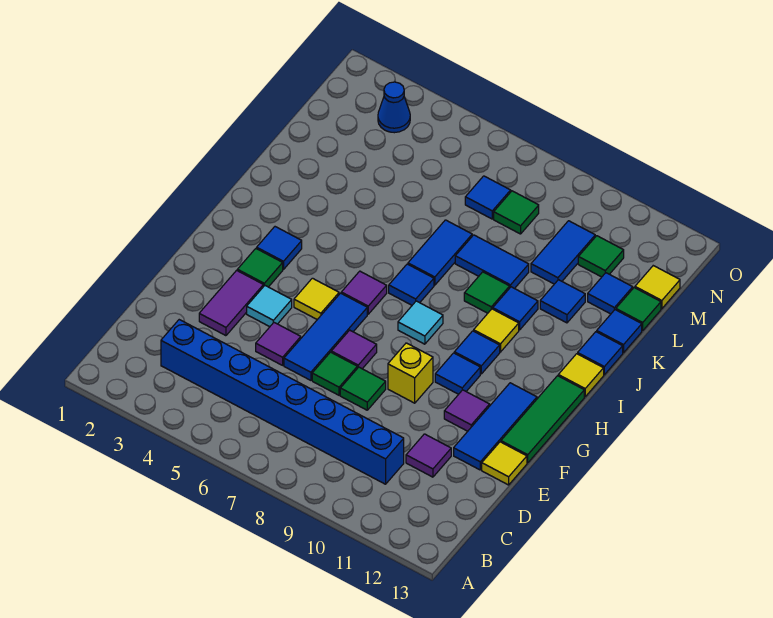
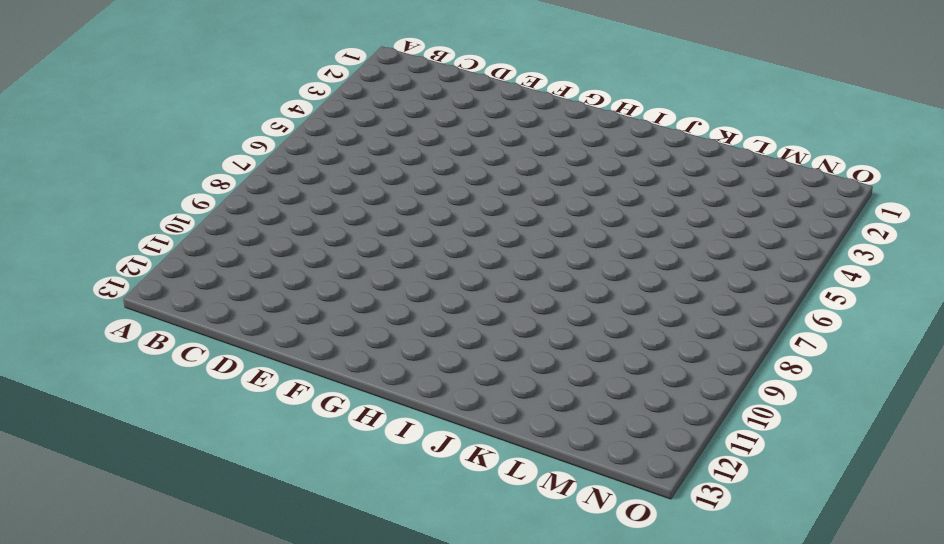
none -> blue 1x8 brick [161,320,404,484]
none -> purple 1x1 tile [406,434,451,477]
none -> purple 1x2 tile [199,270,263,336]
none -> purple 1x1 tile [256,323,301,365]

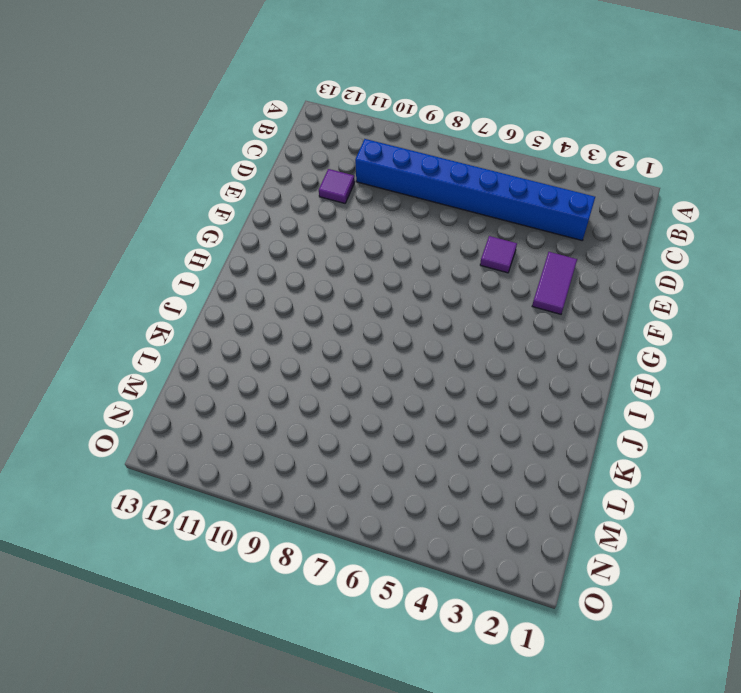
none -> blue 1x3 tile [284,293,367,380]
none -> green 1x1 tile [312,352,357,395]
none -> green 1x1 tile [340,367,386,410]
none -> blue 1x3 tile [454,383,537,470]

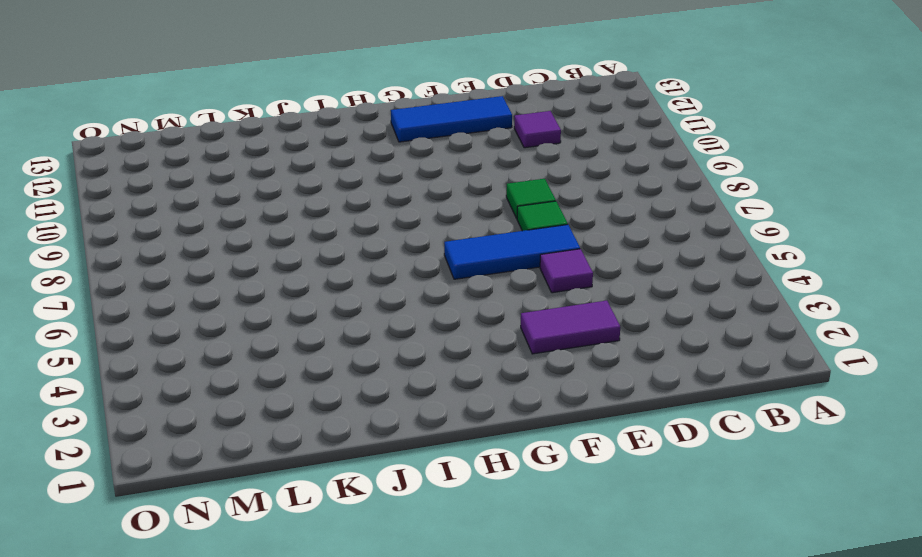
none -> blue 1x8 brick [161,320,404,484]
none -> yellow 1x1 tile [482,442,527,485]
none -> cyan 1x1 tile [247,286,292,327]
none -> purple 1x1 tile [331,330,377,369]

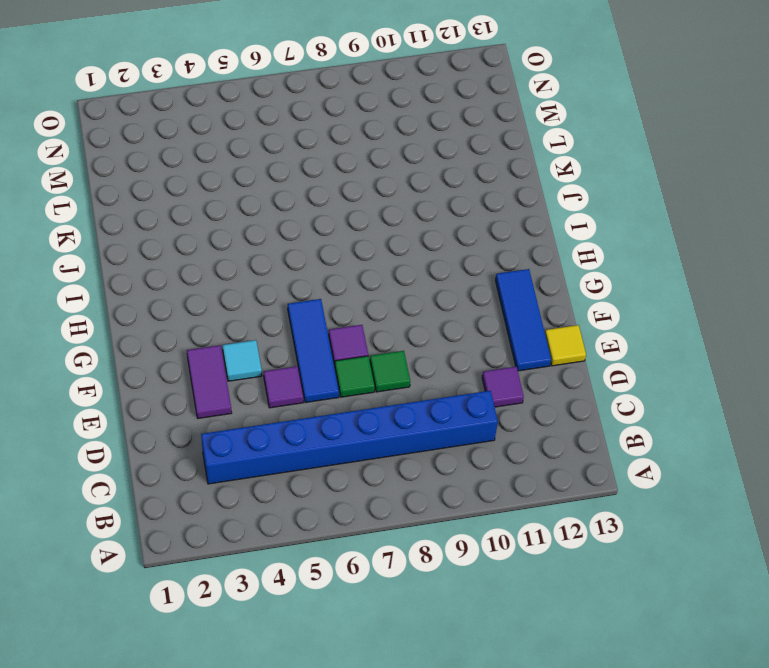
none -> yellow 1x1 brick [388,343,433,403]
none -> purple 1x1 tile [444,390,490,431]
none -> green 1x3 tile [501,376,584,463]
none -> green 1x1 tile [237,249,283,287]

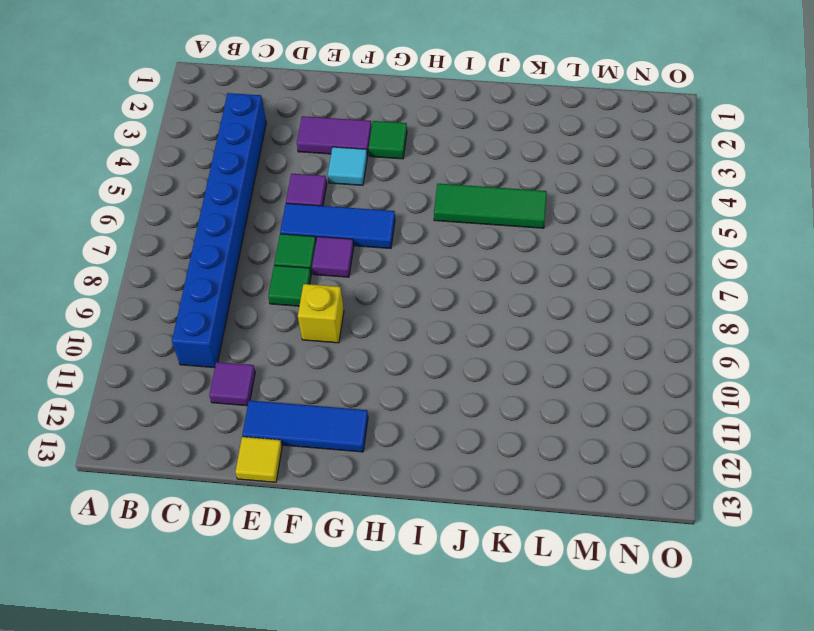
green 1x3 tile [434,184,547,228] -> green 1x3 tile moved to [501,376,584,463]
none -> purple 1x1 tile [444,390,490,431]
none -> yellow 1x1 tile [294,278,339,320]
none -> blue 1x1 tile [435,353,480,394]
none -> blue 1x1 tile [257,227,302,270]

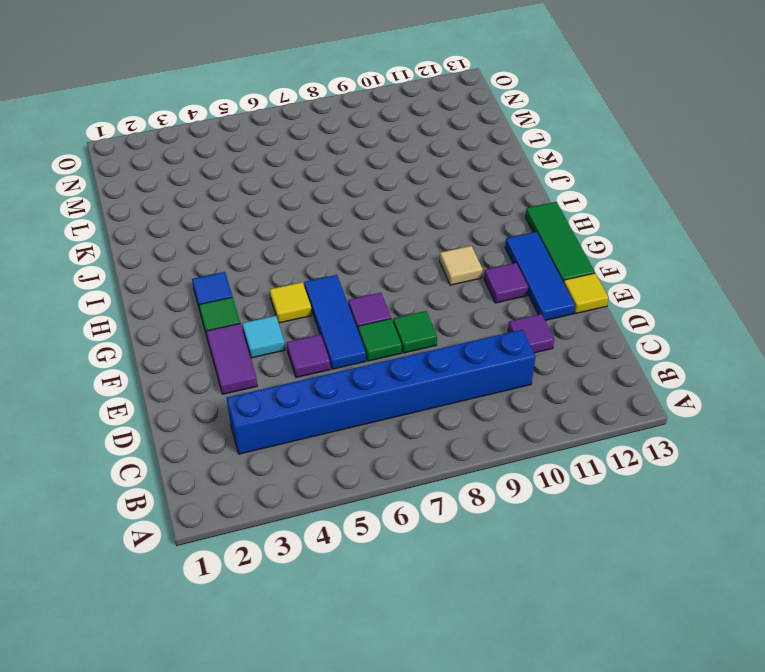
tan 1x1 tile [440,246,483,285] -> blue 1x1 tile [435,353,480,394]
none -> yellow 1x1 brick [388,343,433,403]
none -> purple 1x1 tile [341,271,387,314]
none -> cyan 1x1 tile [398,301,443,344]
none -> blue 1x1 tile [454,331,500,374]

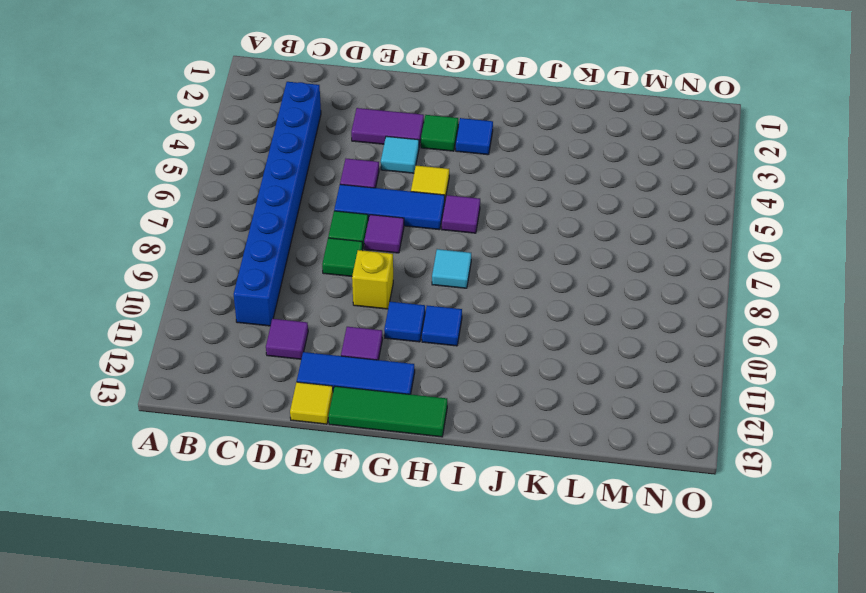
none -> blue 1x1 tile [389,264,434,305]
none -> yellow 1x1 tile [474,309,519,352]
none -> yellow 1x1 tile [558,354,604,397]
none -> blue 1x2 tile [408,220,472,285]

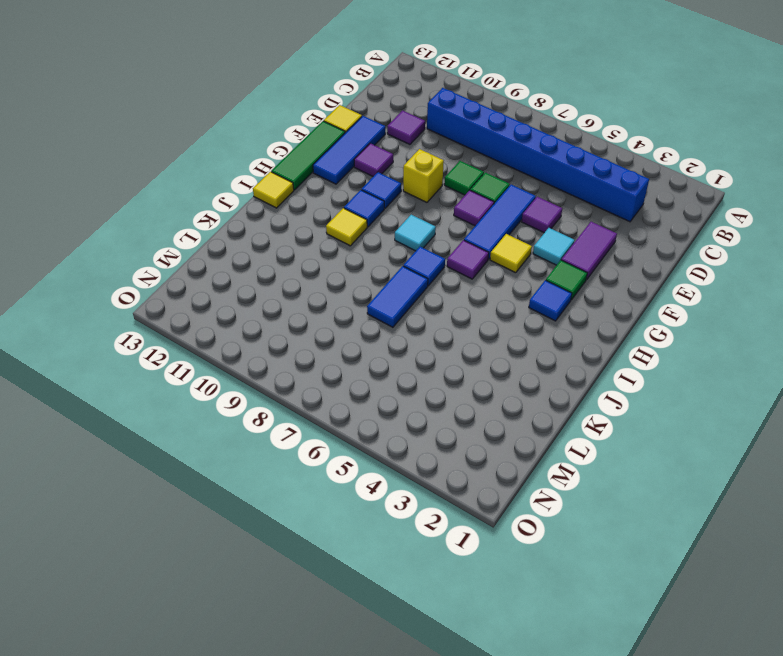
none -> green 1x1 tile [464,272,510,313]
none -> blue 1x1 tile [493,287,538,330]
none -> blue 1x1 tile [578,332,623,375]
none -> blue 1x2 tile [455,235,529,289]

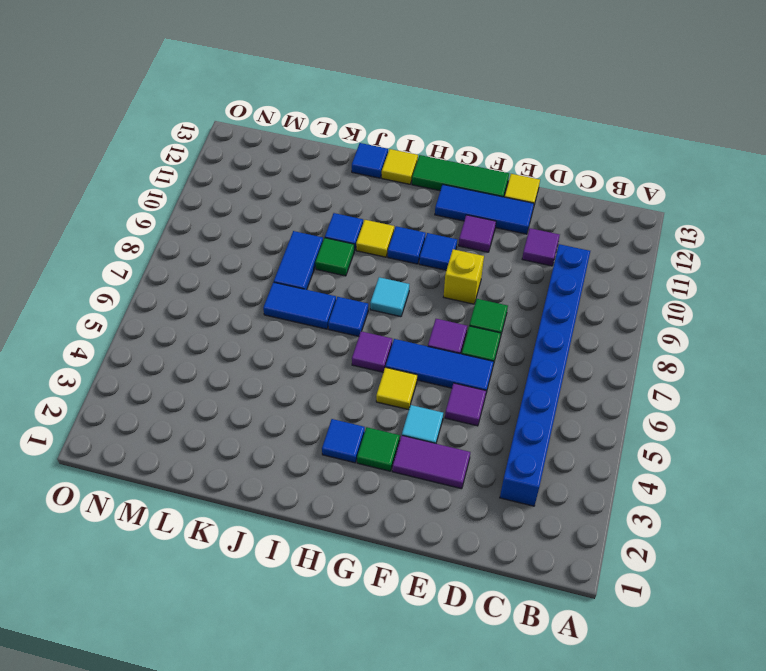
none -> blue 1x1 tile [540,280,585,323]
none -> blue 1x1 tile [597,310,642,353]
none -> blue 1x2 tile [531,221,595,284]
none -> blue 1x1 tile [588,273,633,314]

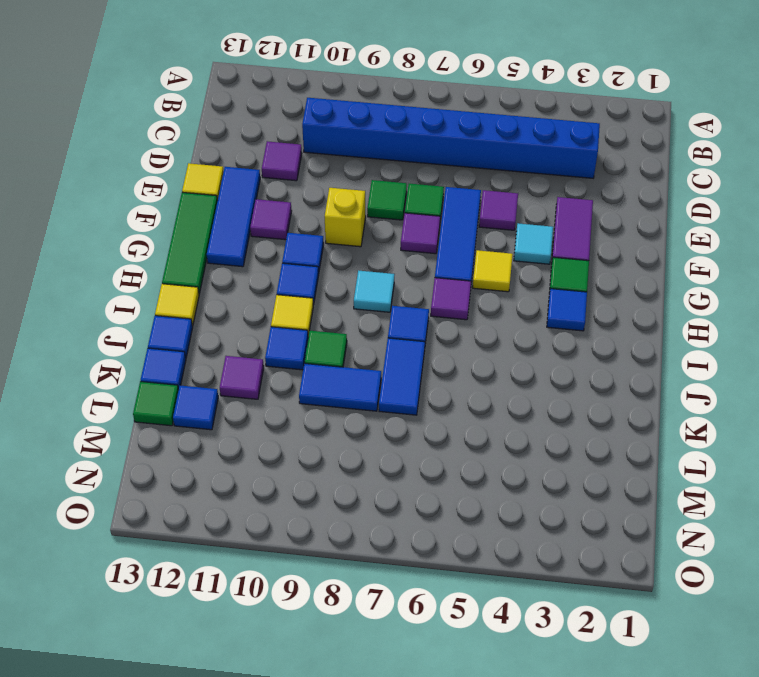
purple 1x1 tile [220,356,264,399] -> blue 1x1 tile [540,280,585,323]
none -> blue 1x2 tile [531,221,595,284]
none -> blue 1x1 tile [465,176,511,219]
none -> green 1x1 tile [494,191,539,234]
none -> green 1x1 tile [578,236,624,277]

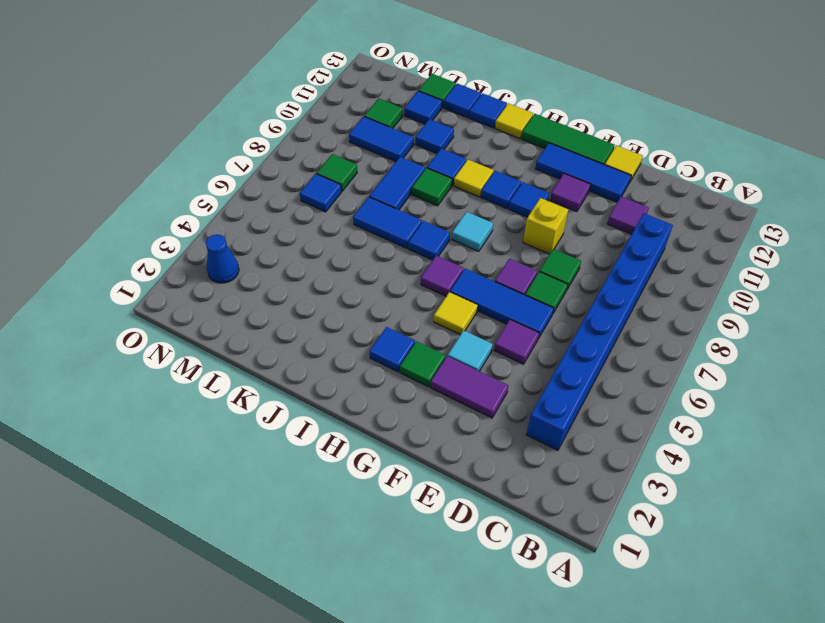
none -> yellow 1x1 tile [635,266,680,309]

